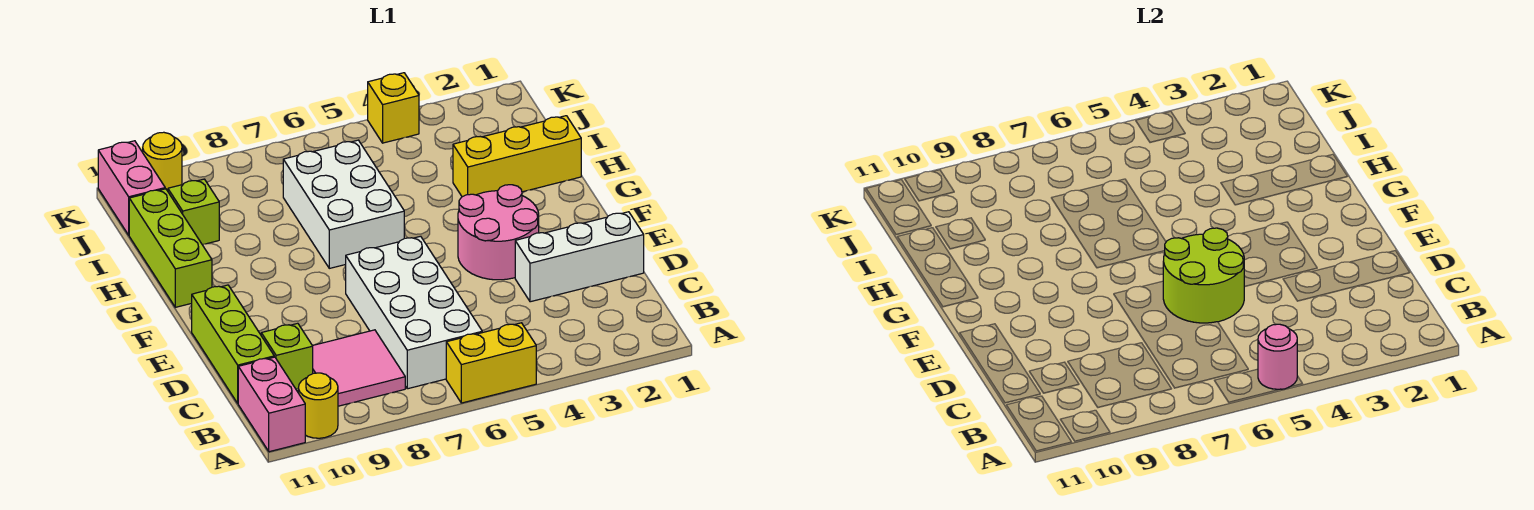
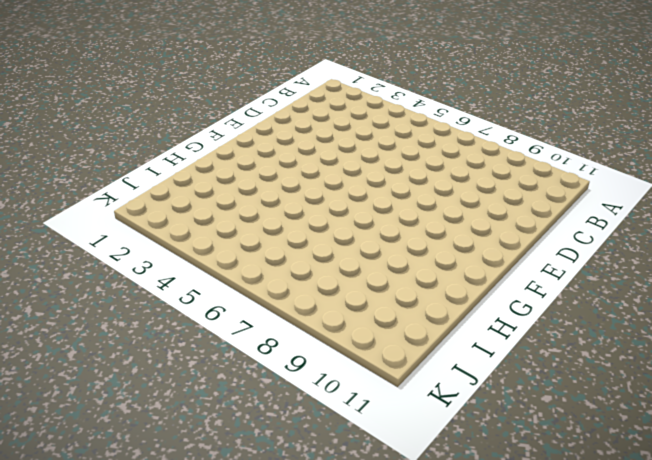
none -> yellow 1x2 brick [446,323,536,403]
none -> yellow 1x1 round brick [298,373,338,438]
none -> pink 1x2 brick [238,357,305,452]

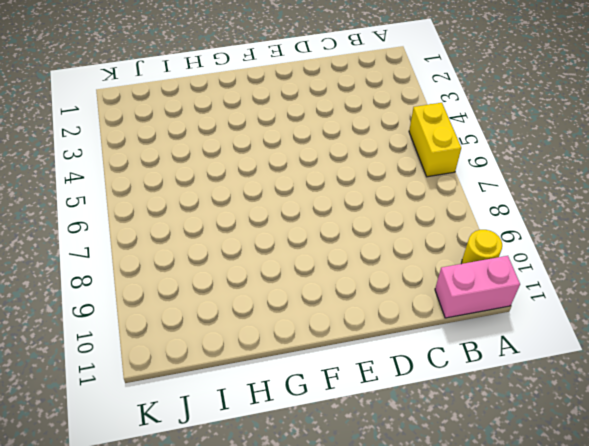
none -> white 2x4 brick [346,236,482,389]
none -> pink 2x2 tile [313,330,405,406]
none -> lime 1x1 brick [261,323,313,389]

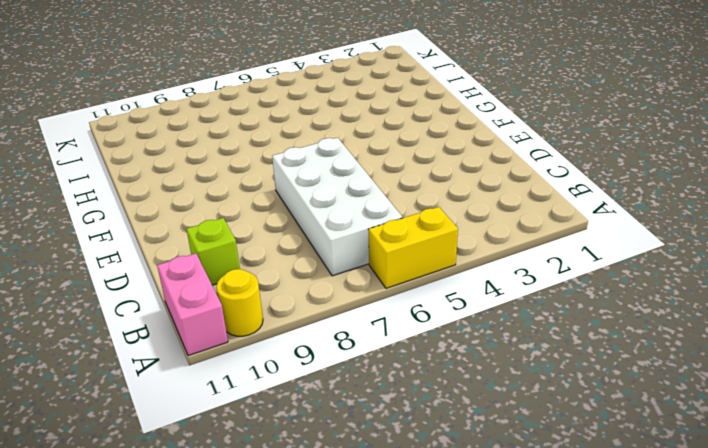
none -> pink 2x2 tile [313,330,405,406]
none -> lime 1x3 brick [192,285,274,403]
none -> white 1x3 brick [515,212,644,302]

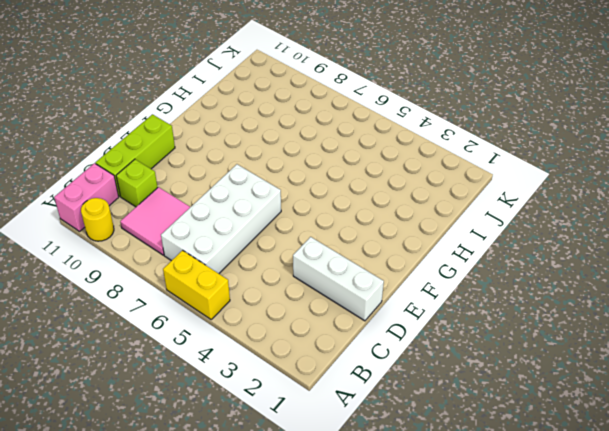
none -> pink 2x2 round brick [458,185,539,280]
none -> white 2x3 brick [283,140,404,268]
none -> lime 1x3 brick [129,189,212,307]

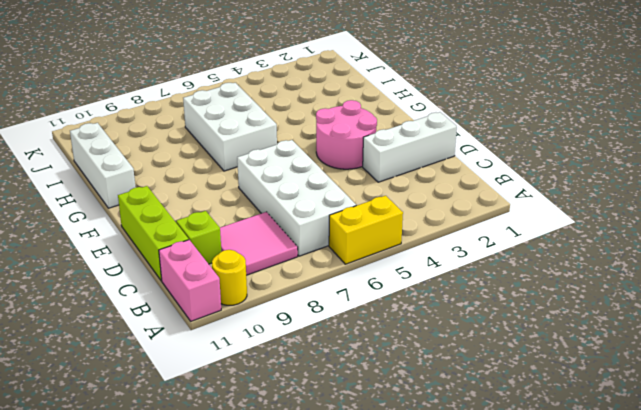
white 1x3 brick [70,123,136,208] -> lime 1x3 brick [129,189,212,307]
none -> yellow 1x3 brick [453,116,581,197]
none -> lime 1x1 brick [168,179,219,245]
none -> pink 1x2 brick [98,141,165,235]

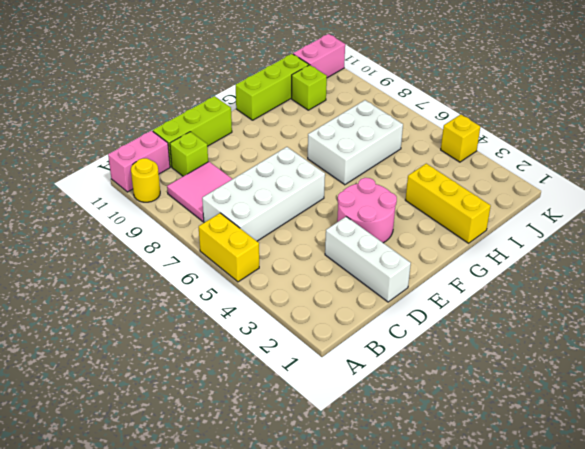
none -> yellow 1x1 round brick [143,132,182,191]
none -> pink 1x1 round brick [1258,324,1297,389]
none -> lime 2x2 round brick [1163,228,1245,323]

